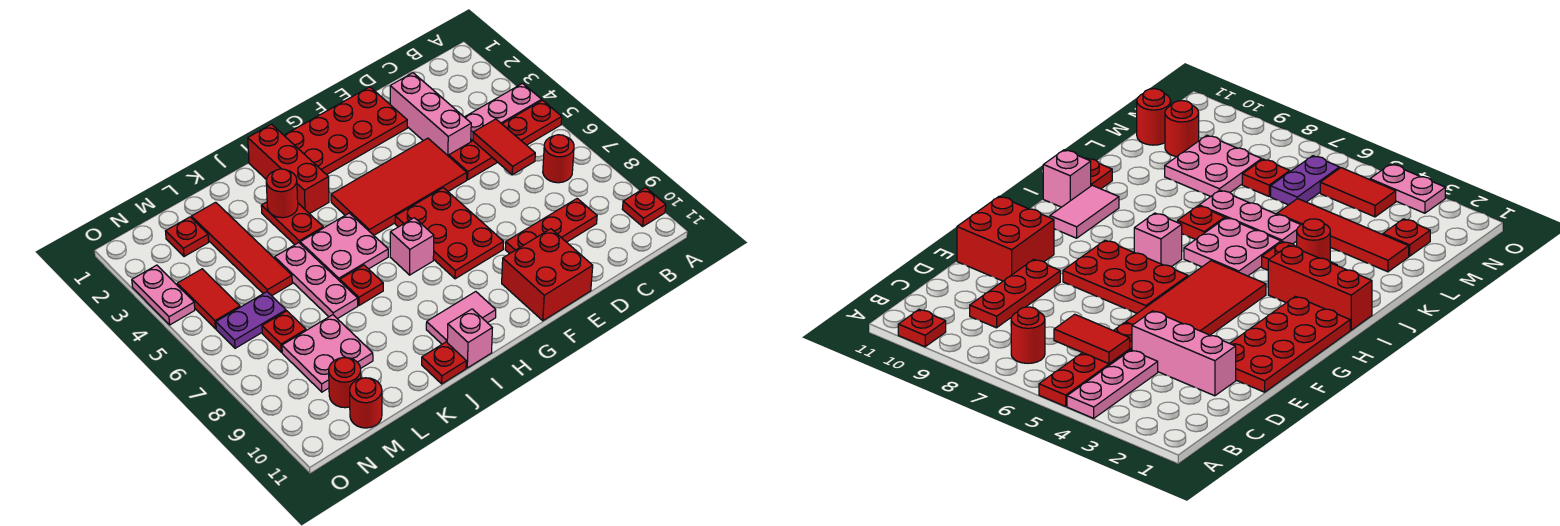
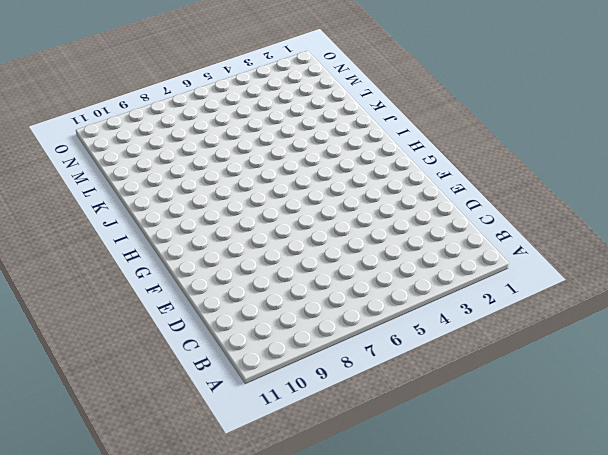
none -> pink 1x3 plate [465,83,542,142]
none -> red 1x4 plate [449,100,562,180]
none -> red 1x1 plate [622,188,666,226]
none -> red 1x1 round brick [543,135,574,183]

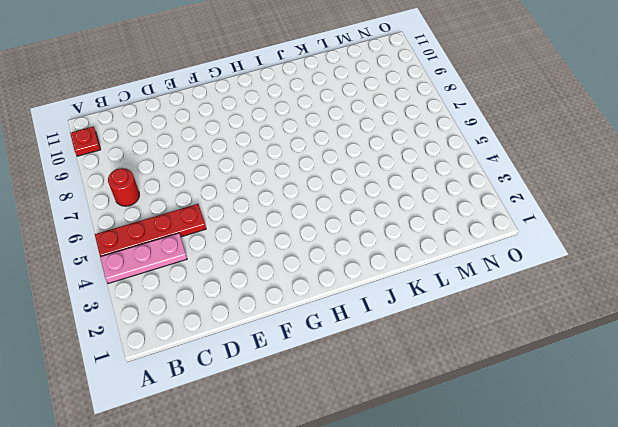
none -> red 1x3 plate [505,199,597,254]
none -> pink 1x3 brick [390,73,471,156]
none -> red 2x4 plate [284,87,407,175]
none -> red 2x4 tile [331,138,467,235]

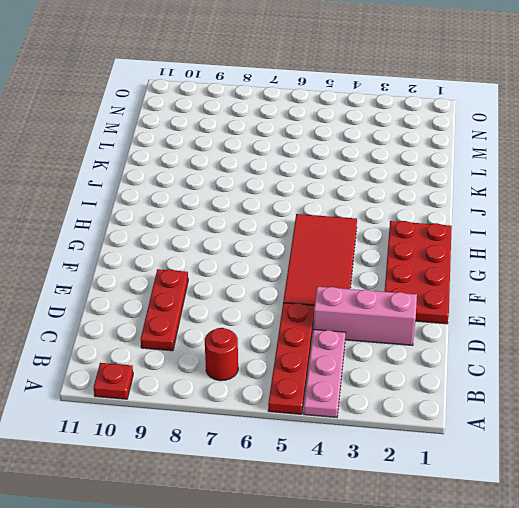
none -> red 2x2 brick [502,229,593,321]
none -> red 2x3 plate [395,188,504,279]
none -> pink 1x1 brick [390,218,434,275]
none -> pink 1x2 tile [426,292,496,344]

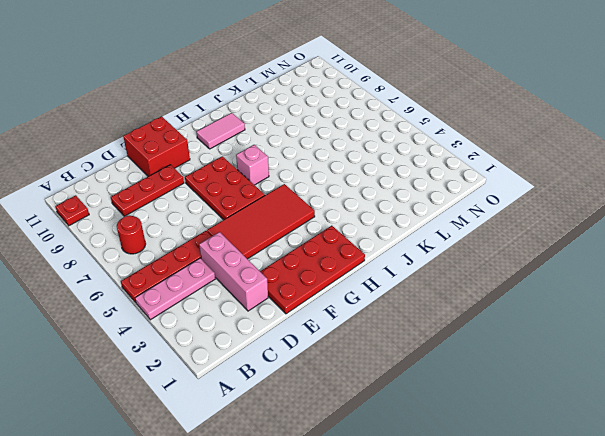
none -> red 1x3 brick [248,124,329,214]
none -> pink 2x2 plate [300,213,388,281]
none -> pink 1x1 brick [447,309,492,368]
none -> red 1x2 plate [261,202,323,244]

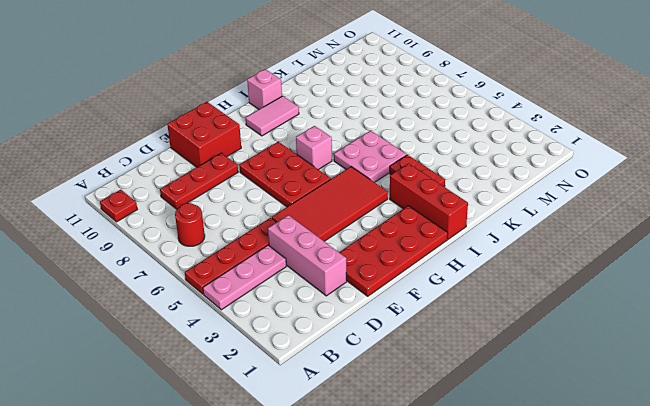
none -> red 1x1 plate [340,265,383,305]
none -> red 1x1 plate [422,342,466,384]
none -> pink 1x3 plate [275,243,358,319]
none -> red 1x4 tile [191,202,292,296]

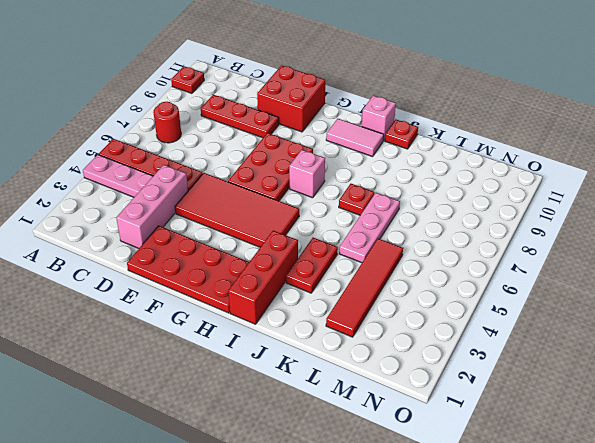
none -> pink 2x2 plate [300,213,388,281]
none -> pink 2x2 plate [282,315,373,392]
none -> red 1x1 plate [166,217,209,257]
none -> purple 1x2 plate [216,292,286,348]

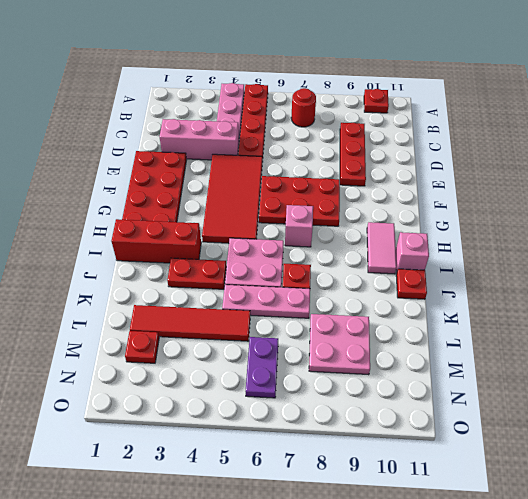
none -> red 2x2 brick [502,229,593,321]
none -> red 1x1 plate [262,311,306,352]
none -> red 1x1 round brick [329,358,361,408]
none -> red 1x1 round brick [350,378,382,428]

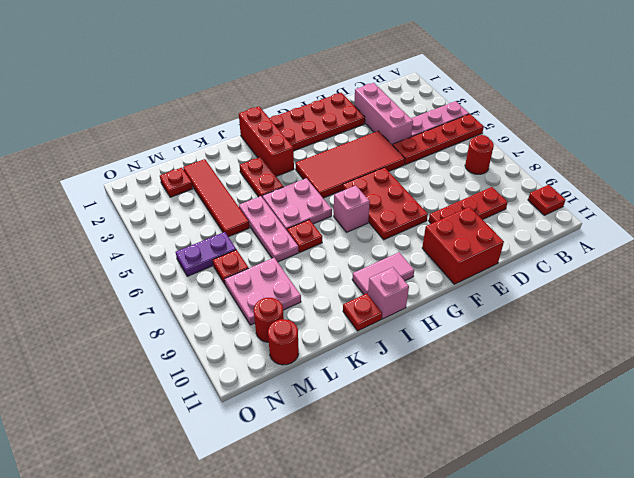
none -> red 1x2 tile [177,269,240,329]
none -> pink 1x2 plate [132,265,195,325]
none -> red 1x2 tile [473,119,535,175]
none -> red 1x1 round brick [266,169,298,218]

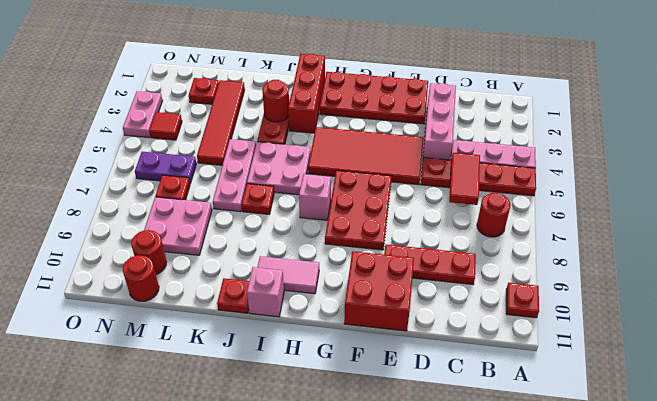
red 1x1 tile [149,112,182,140] -> red 1x2 tile [177,269,240,329]

